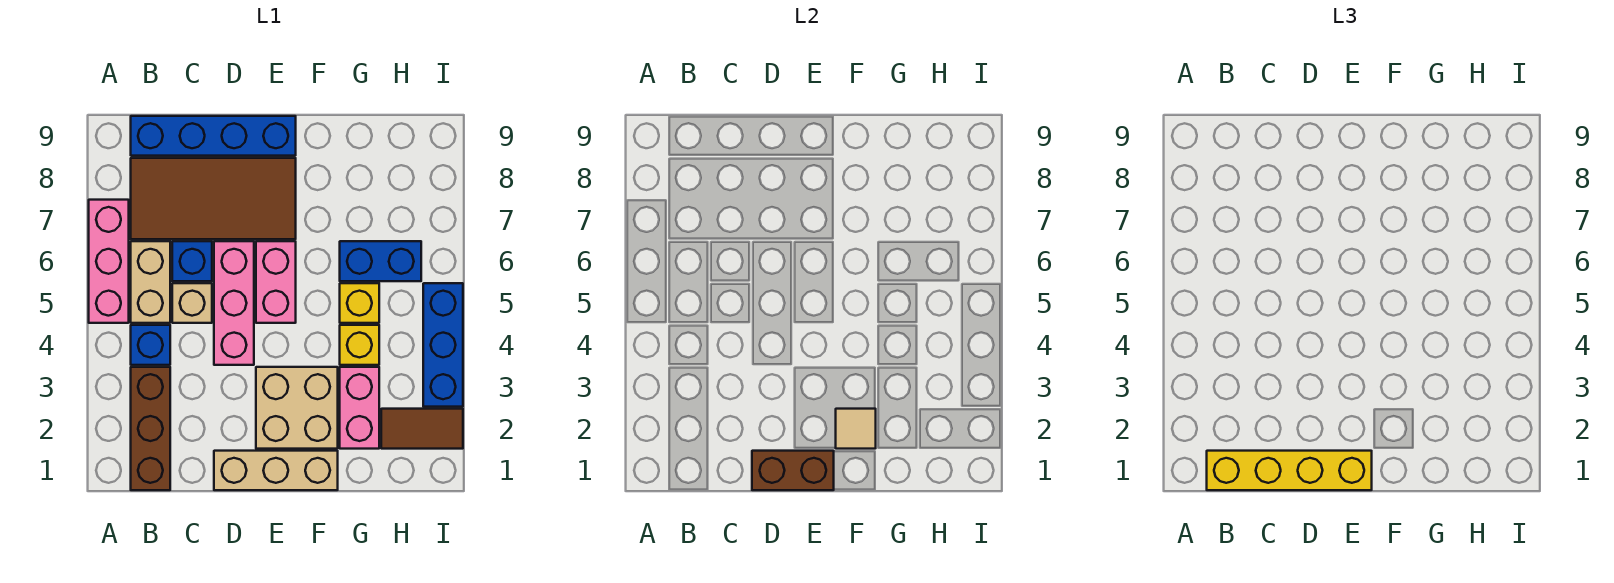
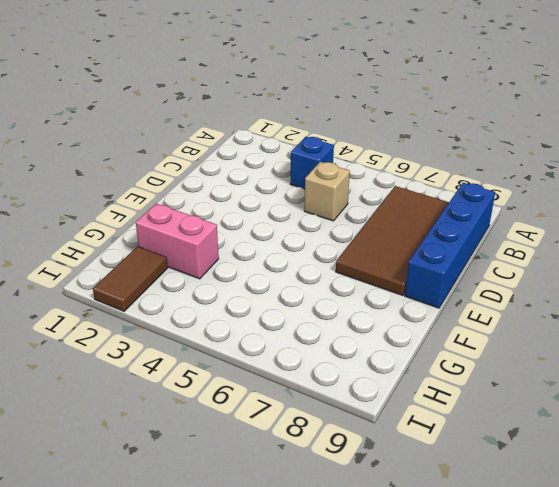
none -> pink 1x3 brick [89,200,129,323]
none -> brown 1x3 brick [131,367,170,490]
none -> tan 1x2 brick [131,241,170,323]

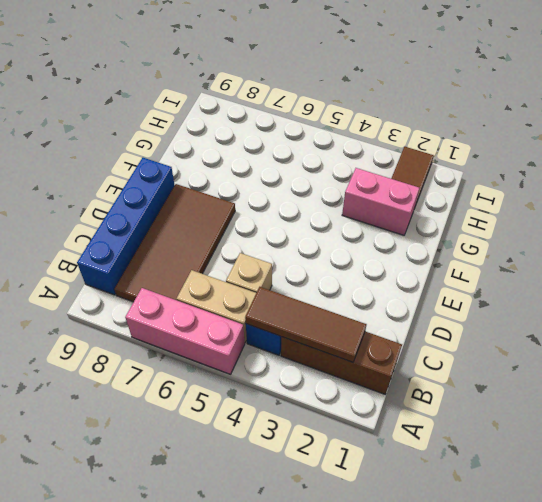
brown 1x3 tile [245,287,367,362] -> none
none -> blue 1x1 brick [172,241,212,281]
none -> tan 1x3 brick [214,451,338,490]
none -> pink 1x3 brick [214,241,254,365]

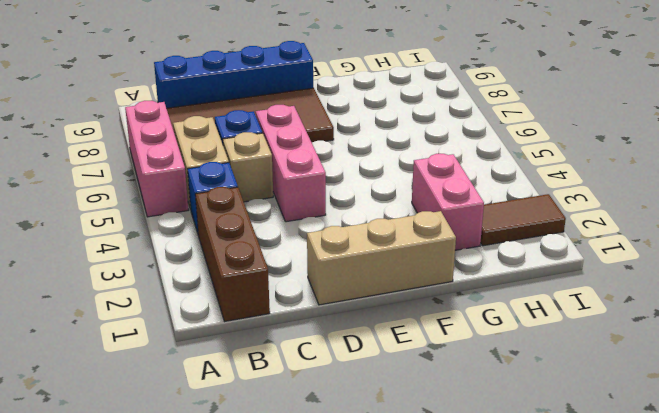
none -> tan 2x2 brick [256,367,338,449]
none -> pink 1x2 brick [256,241,296,323]
none -> yellow 1x1 brick [340,325,379,365]

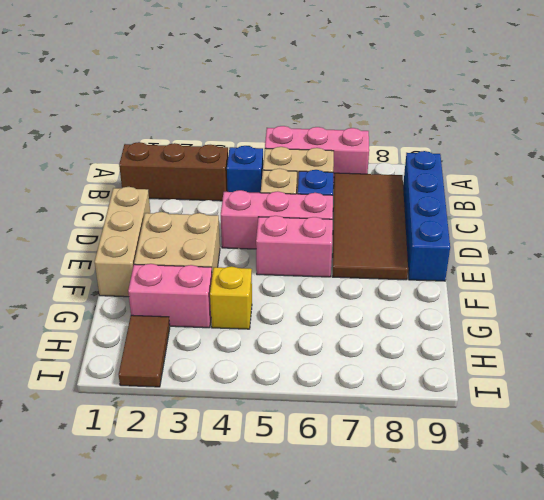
none -> yellow 1x1 brick [340,283,379,323]
none -> blue 1x2 brick [340,241,421,281]
none -> blue 1x3 brick [423,283,463,407]

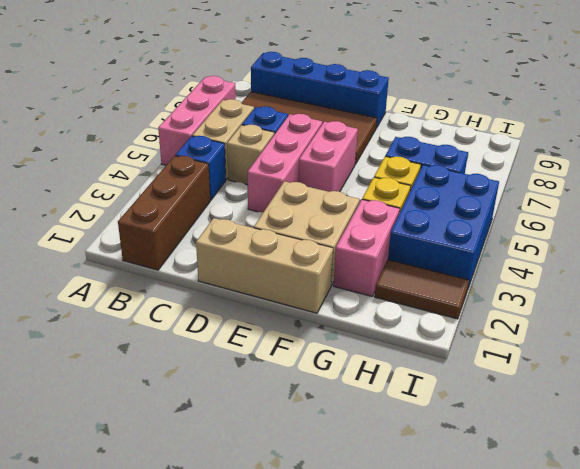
blue 2x3 brick [388,165,499,290] -> blue 1x3 brick [423,283,463,407]
none -> brown 1x2 brick [752,451,834,490]
none -> tan 1x1 tile [836,409,876,449]
none -> yellow 1x4 brick [1207,451,1372,490]

